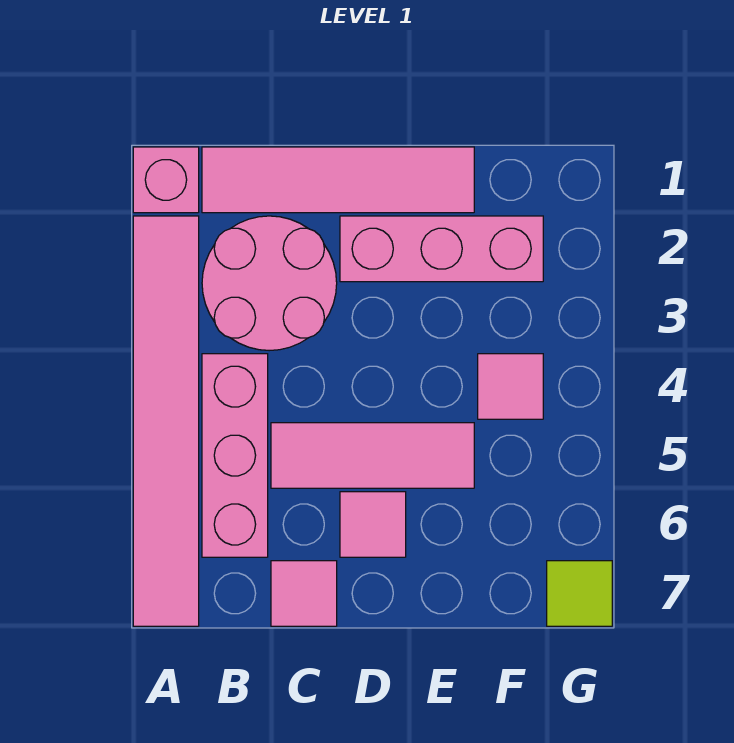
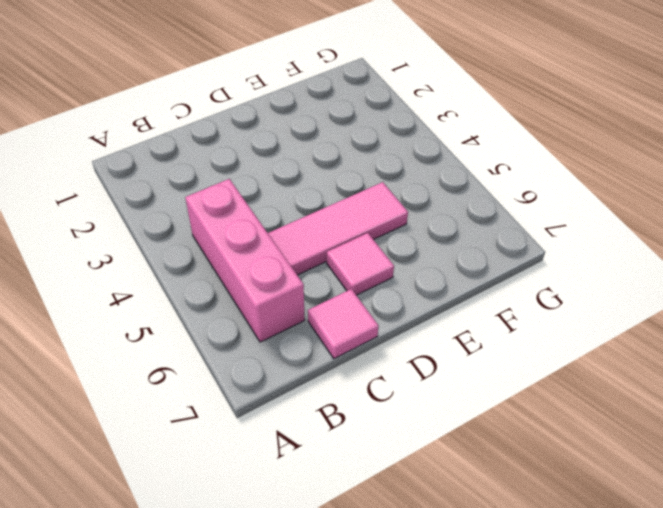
none -> pink 1x1 brick [133,147,199,213]
none -> pink 1x6 tile [133,216,199,626]

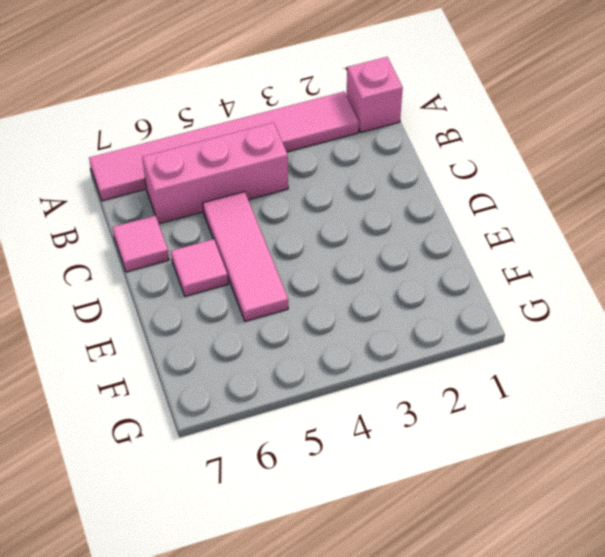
none -> pink 1x4 tile [202,147,474,213]
none -> pink 2x2 round brick [202,216,337,351]

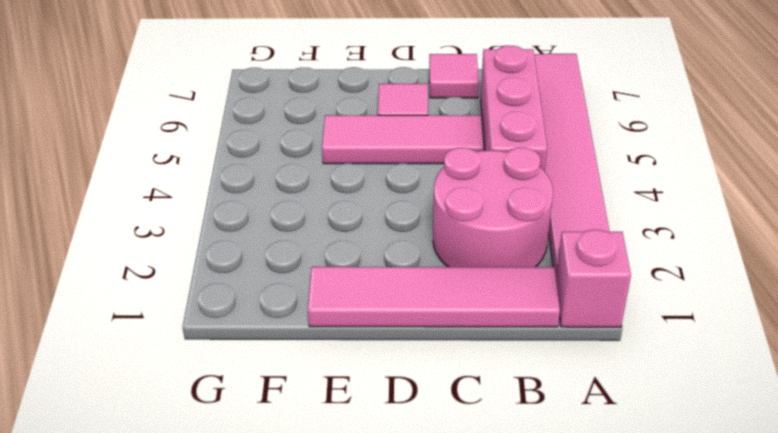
none -> pink 1x3 brick [340,216,543,282]
none -> pink 1x1 tile [478,354,543,419]

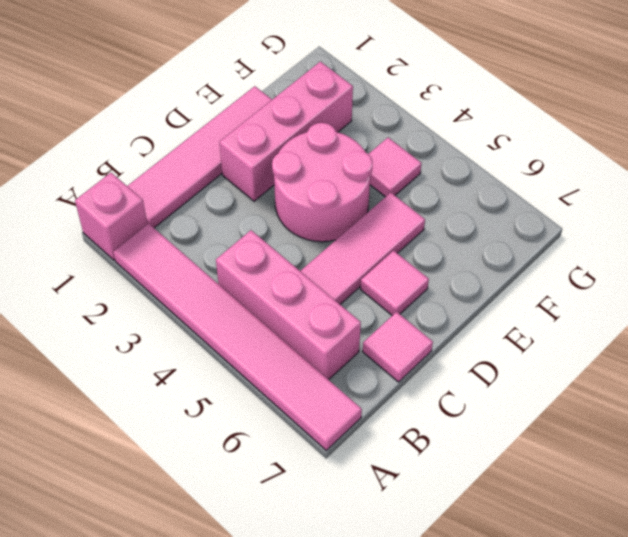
pink 2x2 round brick [272,123,373,242] -> pink 2x2 round brick moved to [202,216,337,351]
none -> lime 1x1 tile [547,561,612,626]

